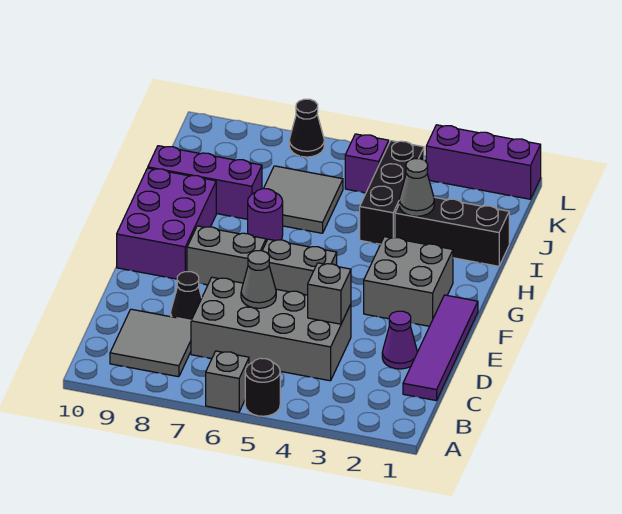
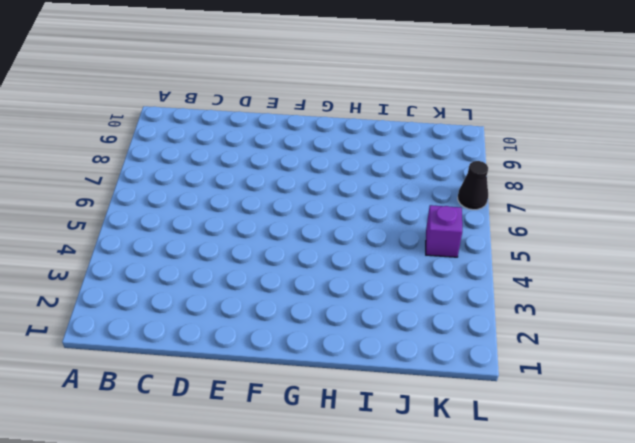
none -> black 1x1 round brick [245,358,280,416]
none -> grey 1x1 brick [206,351,249,412]
none -> grey 2x2 tile [110,309,191,377]

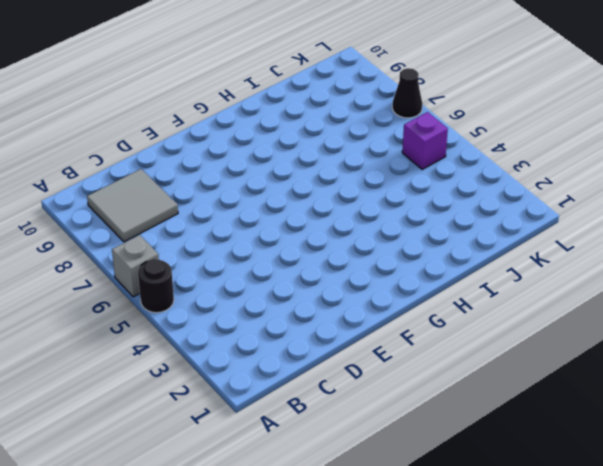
none -> purple 1x4 tile [403,295,478,401]
none -> grey 2x4 brick [191,277,351,381]
none -> purple 1x1 cone [382,311,417,369]

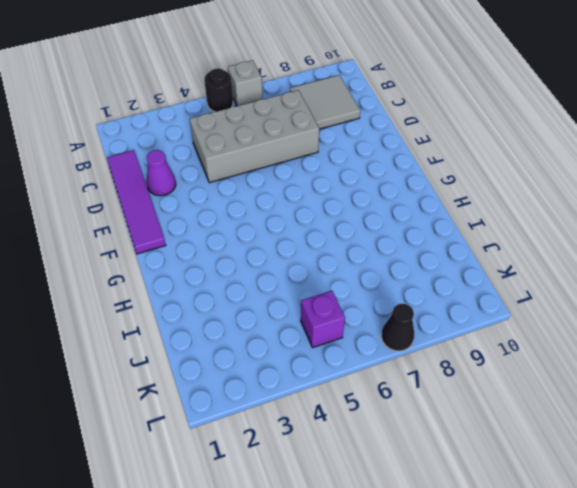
none -> black 1x1 cone [171,272,202,320]
none -> grey 2x2 brick [364,237,453,326]
none -> grey 1x2 brick [262,239,337,295]

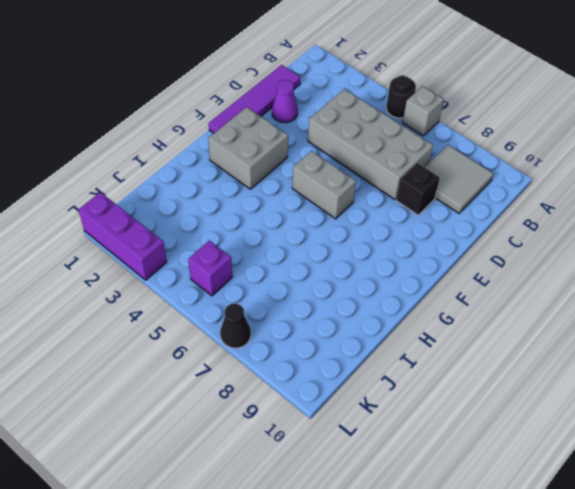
black 1x1 brick [396,163,440,215] -> black 1x1 cone [171,272,202,320]
none -> grey 1x2 brick [187,226,266,285]
none -> purple 2x3 brick [117,168,216,279]
none -> purple 1x1 round brick [248,189,283,242]

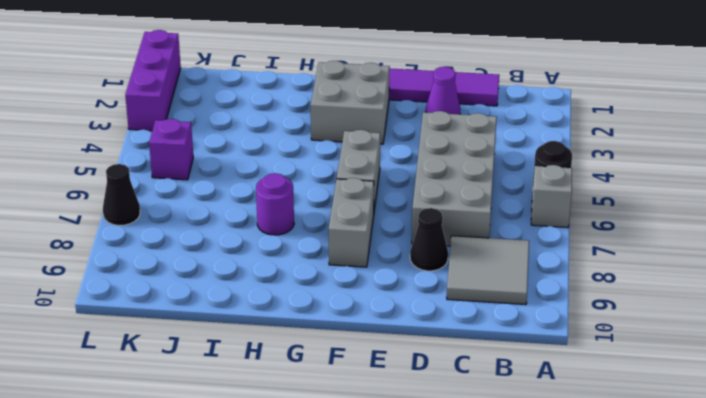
none -> purple 2x3 brick [117,168,216,279]
none -> black 1x3 brick [395,197,509,266]
none -> black 1x3 brick [360,141,424,244]

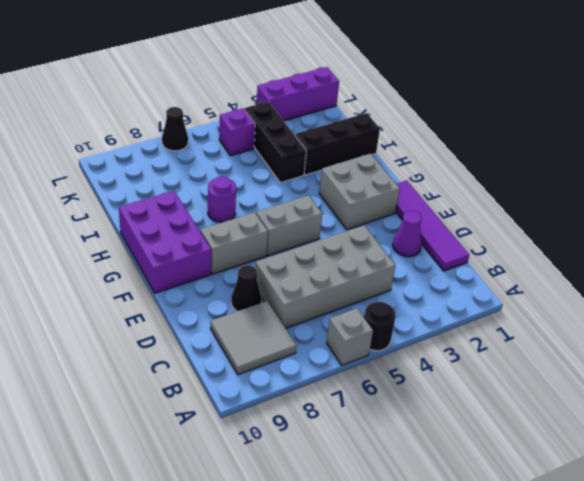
none -> grey 2x2 tile [264,166,343,233]
none -> purple 1x3 brick [148,146,262,219]
none -> grey 1x1 brick [308,263,351,324]

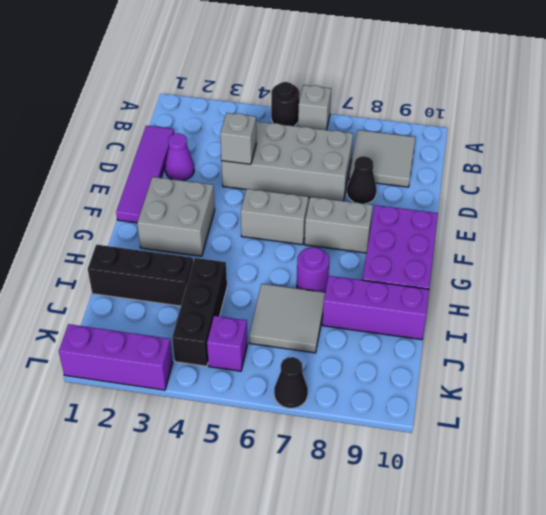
none -> grey 1x1 cone [241,251,276,308]
none -> grey 1x1 cone [399,159,434,216]

